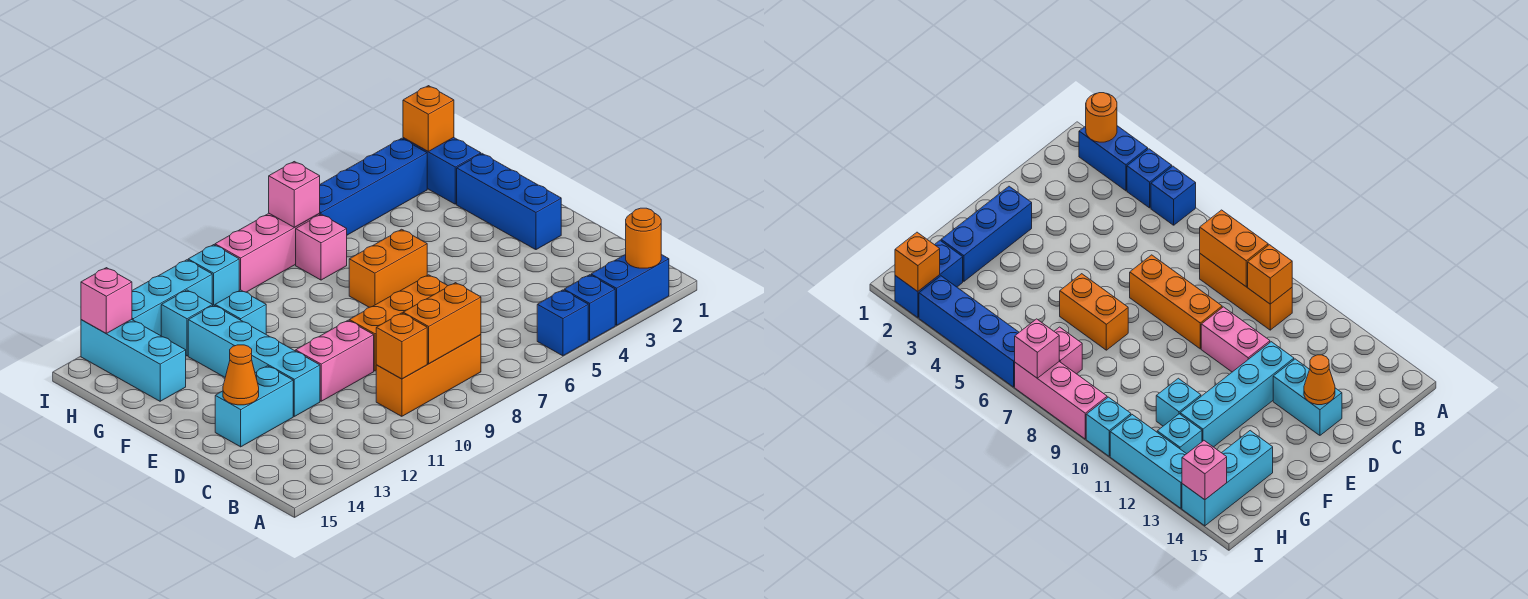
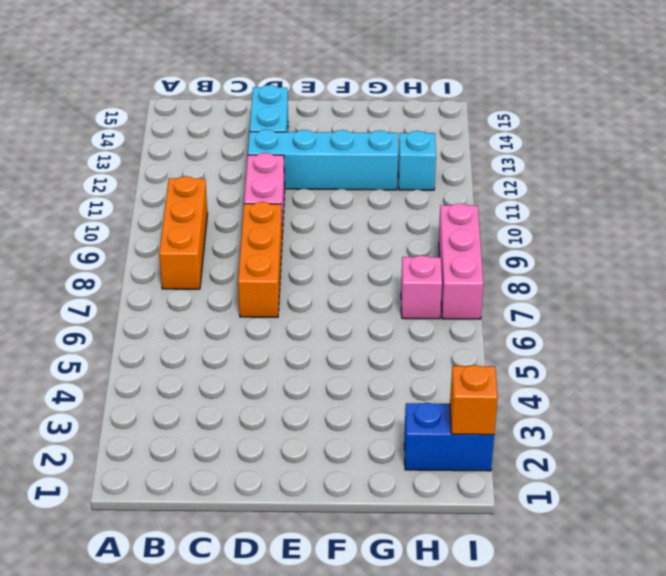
none -> blue 1x2 brick [591,254,669,325]
none -> blue 1x1 brick [564,275,615,340]
none -> blue 1x1 brick [537,290,588,356]

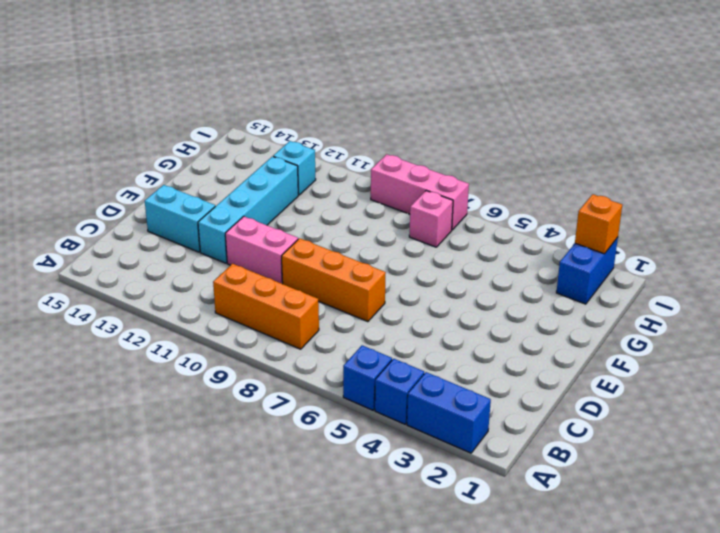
none -> blue 1x3 brick [457,154,561,250]
none -> orange 1x2 brick [349,229,427,307]
none -> cyan 1x1 brick [215,290,266,334]

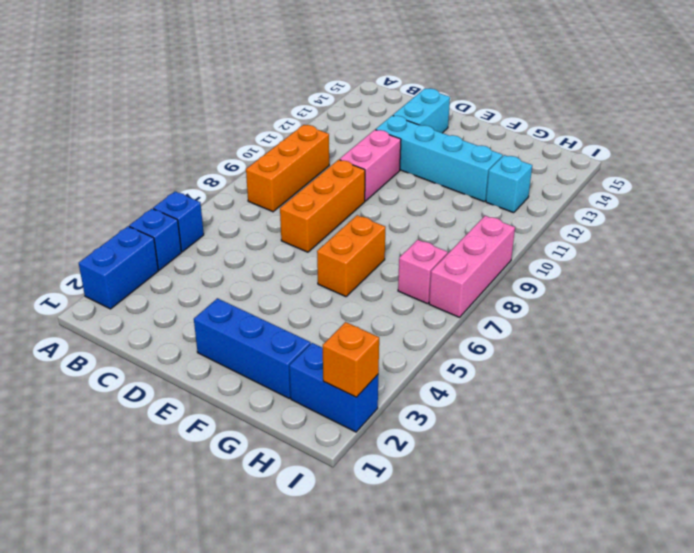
none -> cyan 1x1 brick [215,290,266,334]
none -> cyan 1x3 brick [81,319,186,401]
none -> blue 1x4 brick [319,138,427,235]

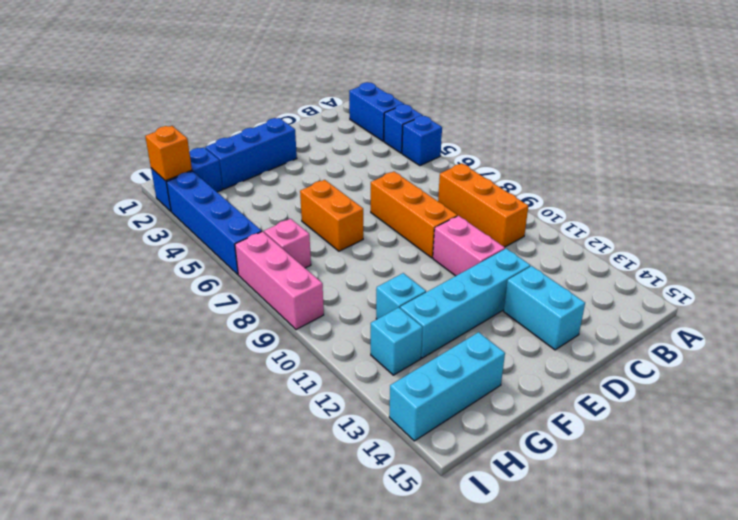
none -> cyan 1x1 brick [188,245,239,306]
none -> cyan 1x3 brick [132,260,212,336]
none -> orange 1x1 round brick [625,208,661,268]

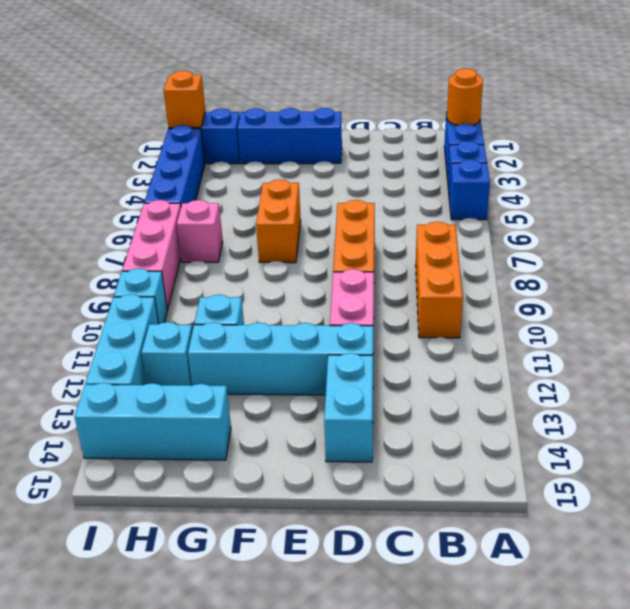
none -> orange 1x2 brick [403,283,481,364]
none -> orange 1x1 brick [376,313,427,379]
none -> orange 1x1 cone [223,345,259,405]

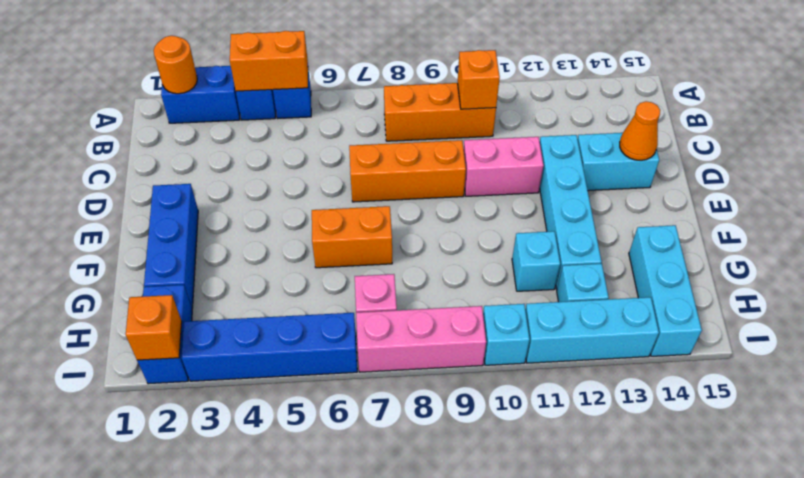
orange 1x2 brick [230,31,308,91] -> orange 1x2 brick moved to [403,283,481,364]
none -> pink 1x1 brick [269,162,320,227]
none -> pink 1x1 brick [81,268,132,333]

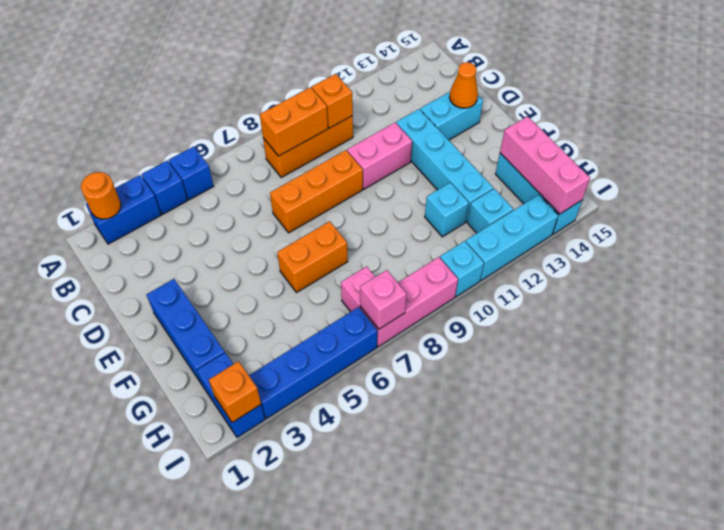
pink 1x3 brick [500,116,590,214] -> pink 1x1 brick [81,268,132,333]

